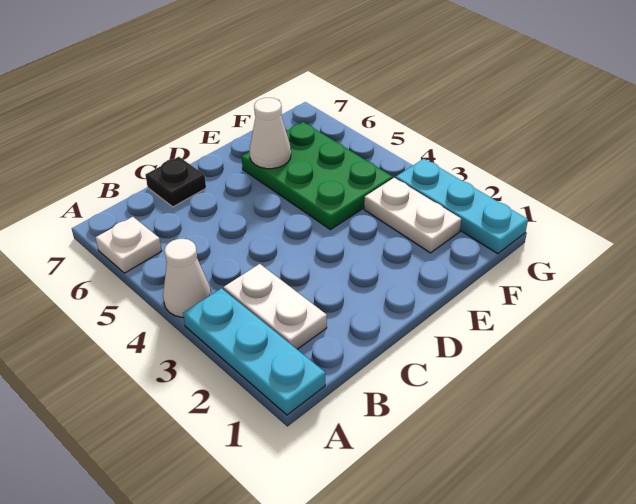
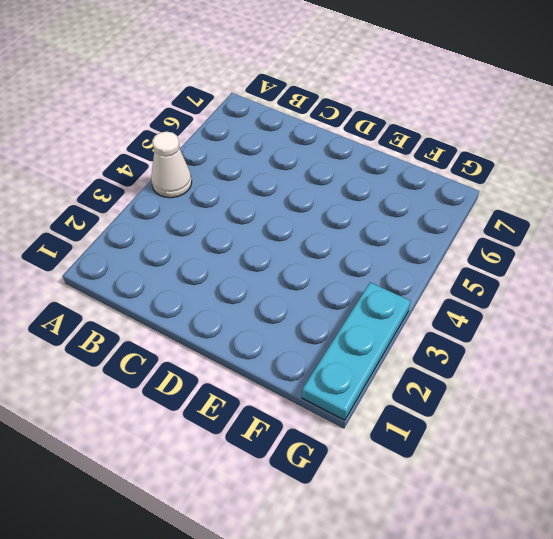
none -> cyan 1x3 plate [183,288,325,415]
none -> white 1x1 plate [96,217,162,273]

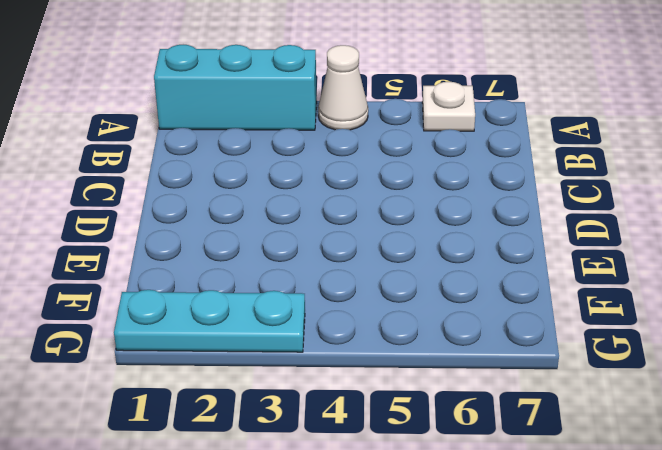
cyan 1x3 brick [154,45,317,130] -> cyan 1x3 plate [183,288,325,415]
none -> white 1x2 plate [223,264,327,349]
none -> black 1x1 plate [146,157,206,207]

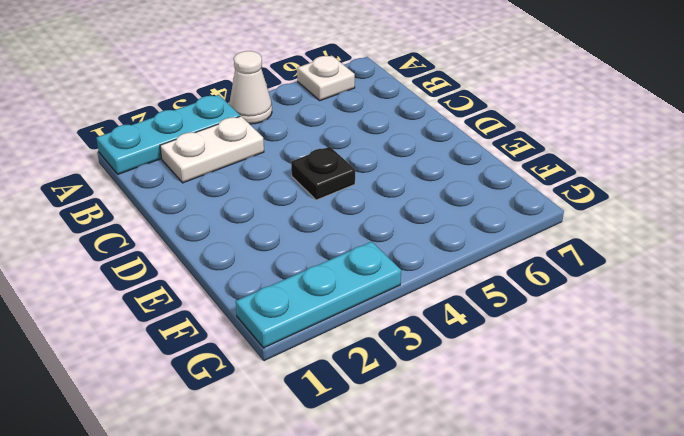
black 1x1 plate [291,147,355,200] -> black 1x1 plate moved to [146,157,206,207]
none -> green 2x3 plate [242,122,393,230]
none -> white 1x2 plate [364,178,461,253]

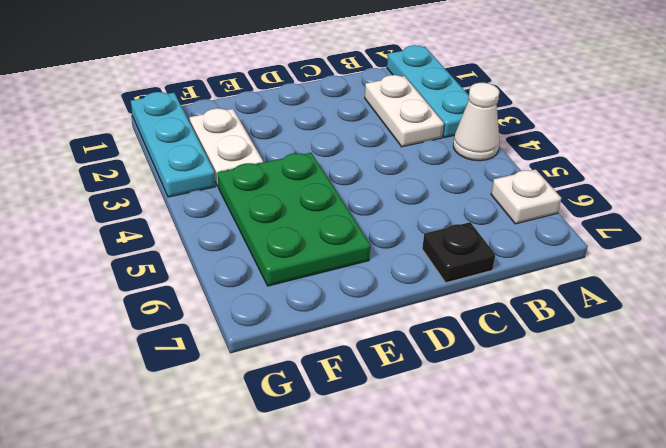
none -> white 1x1 cone [250,98,291,169]

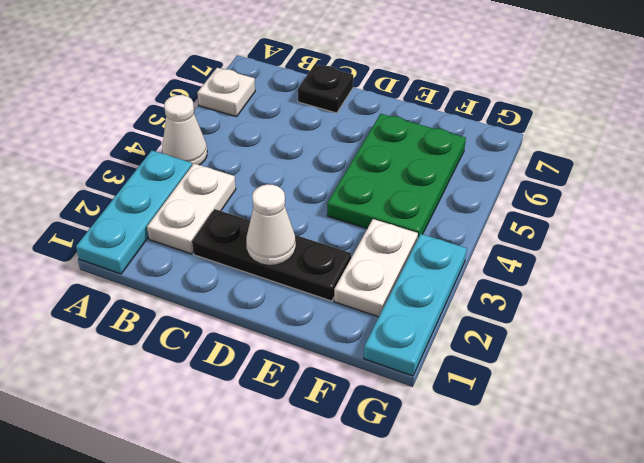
black 1x3 plate [192,209,351,301] -> none
white 1x1 cone [246,184,296,265] -> white 1x1 cone moved to [250,98,291,169]

